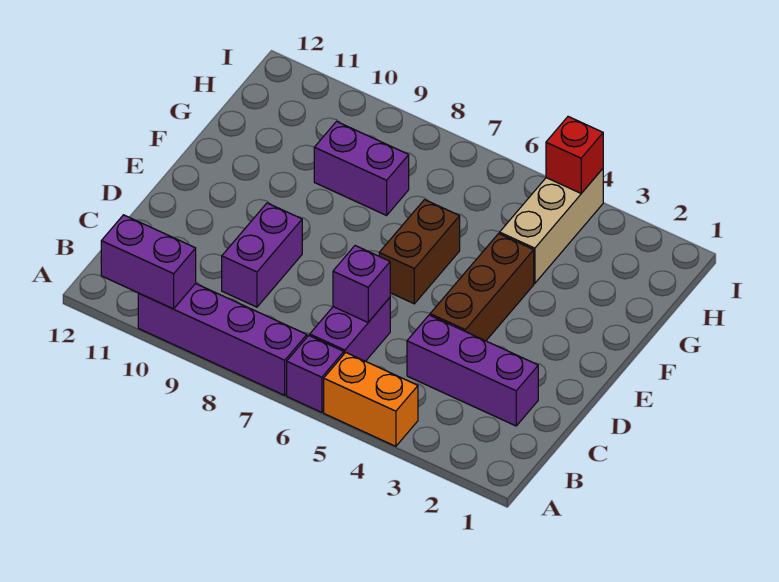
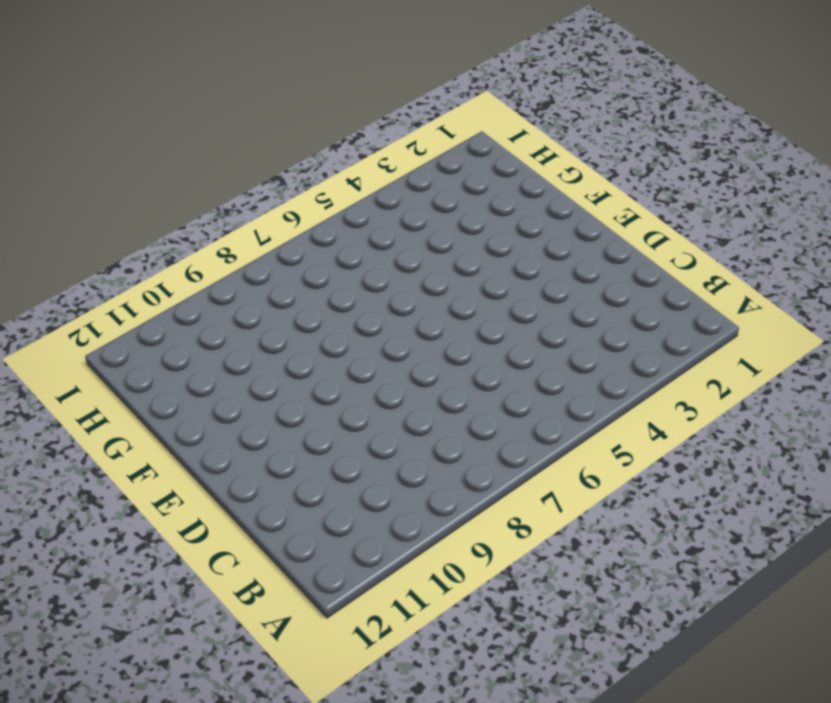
none -> orange 1x2 brick [324,353,418,446]
none -> purple 1x1 brick [287,336,344,412]
none -> purple 1x4 brick [138,284,307,395]

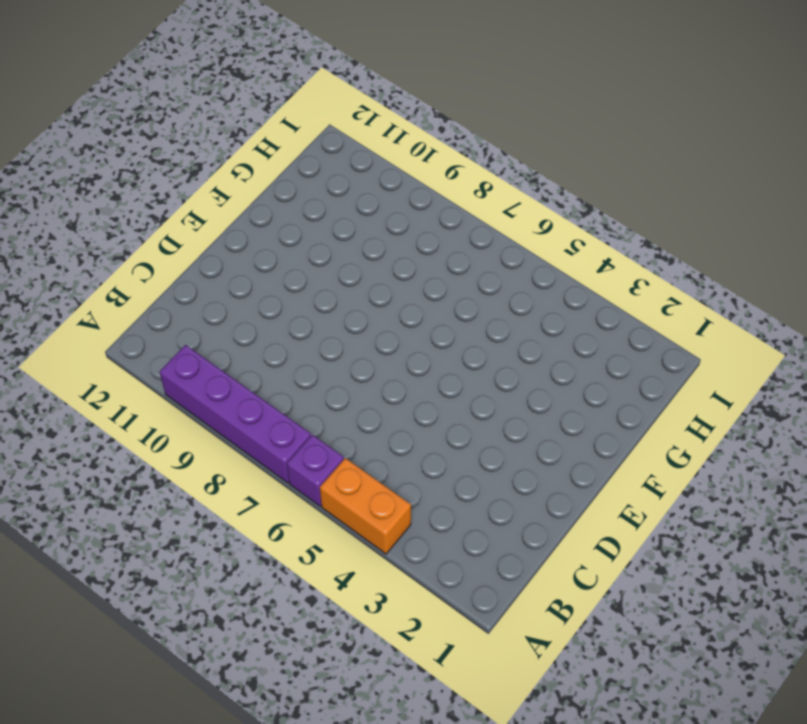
none -> purple 1x2 brick [310,298,390,361]
none -> purple 1x3 brick [407,315,538,426]
none -> purple 1x2 brick [222,203,302,307]

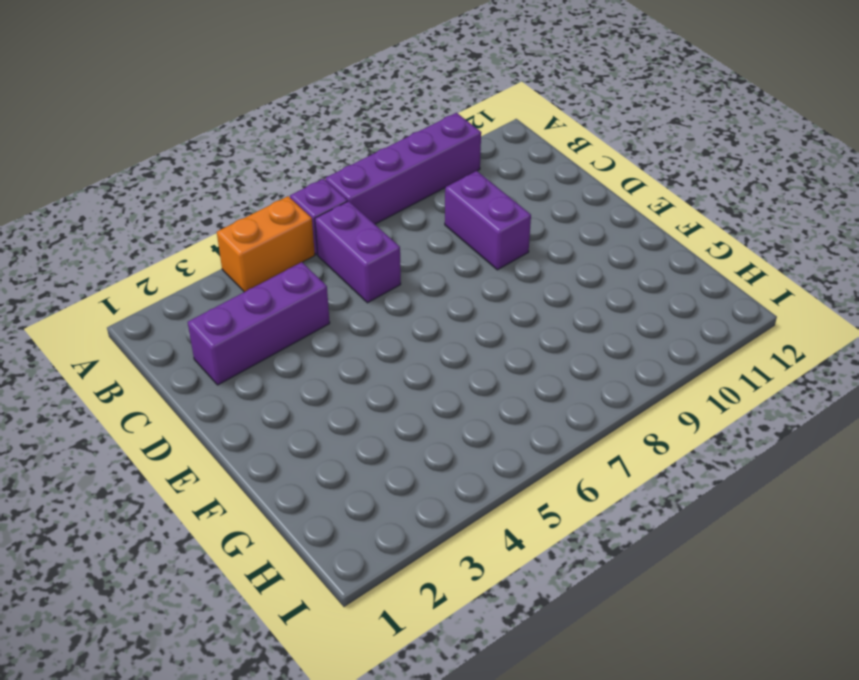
none -> brown 1x3 brick [430,234,534,341]
none -> brown 1x2 brick [379,200,460,304]
none -> tan 1x3 brick [500,169,603,283]

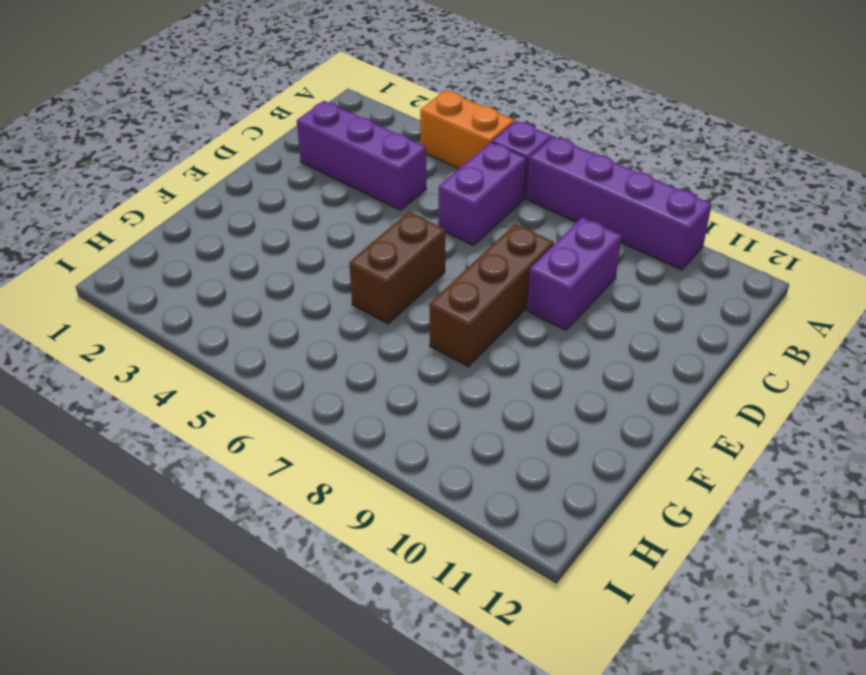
brown 1x3 brick [429,224,554,367] -> brown 1x3 brick moved to [430,234,534,341]
none -> tan 1x3 brick [500,169,603,283]
none -> purple 1x2 brick [314,122,409,215]
none -> purple 1x2 brick [101,215,196,309]

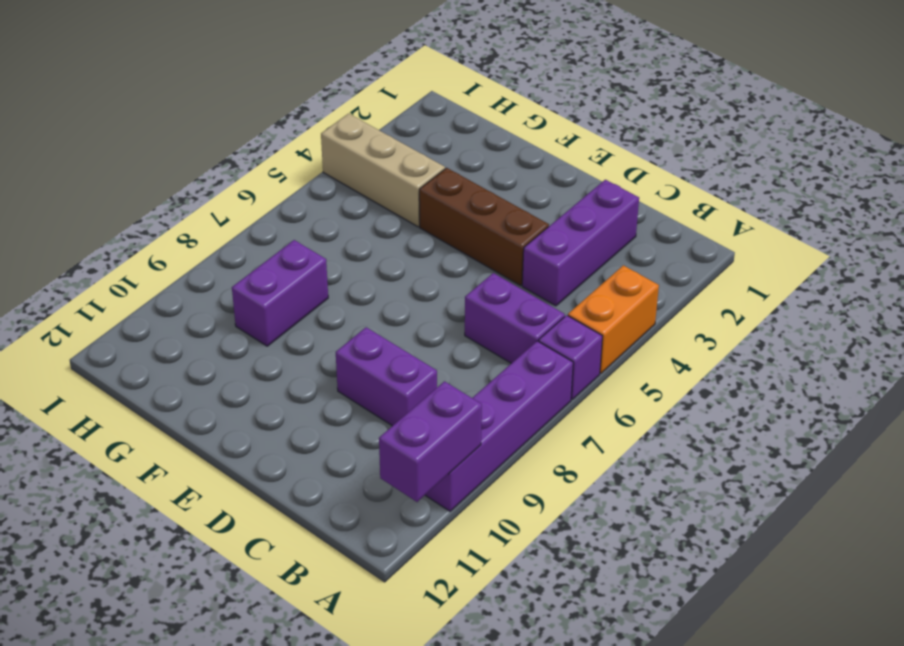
none -> brown 1x2 brick [379,200,460,304]
none -> purple 1x1 brick [333,246,390,322]
none -> red 1x1 brick [546,117,603,193]

